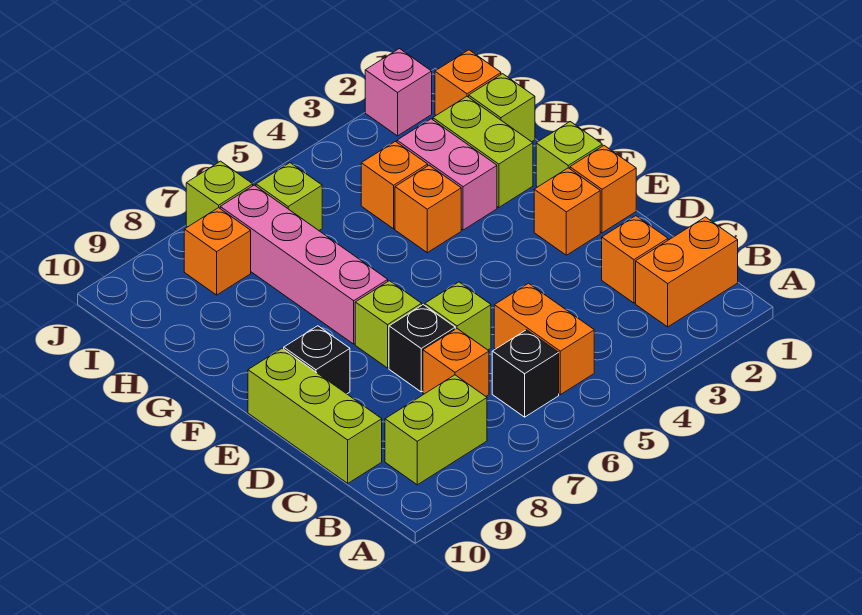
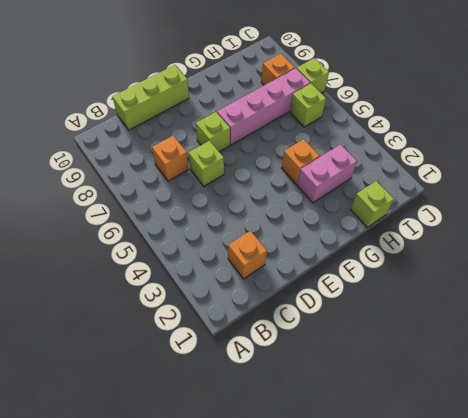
none -> orange 1x2 brick [636,217,738,327]
none -> orange 1x2 brick [494,283,594,395]
none -> black 1x1 brick [492,330,559,417]

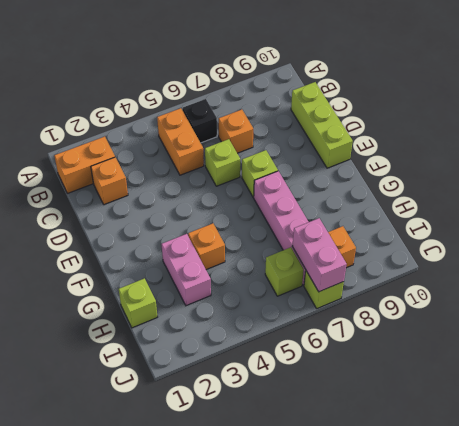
pink 1x2 brick [292,218,347,292] -> none
none -> lime 1x2 brick [385,375,487,485]
none -> black 1x1 brick [389,305,455,392]
none -> orange 1x1 brick [570,146,636,233]

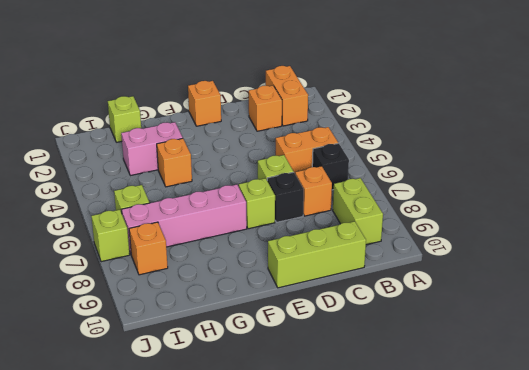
none -> orange 1x1 brick [534,168,600,255]
none -> black 1x1 brick [284,326,350,394]
none -> lime 1x1 brick [536,122,602,187]

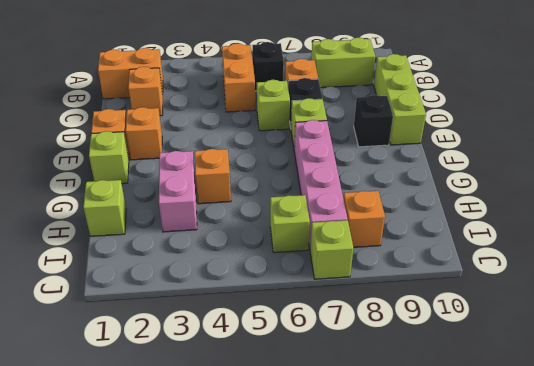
none -> lime 1x2 brick [433,96,533,208]
none -> orange 1x1 brick [361,141,428,229]
none -> orange 1x1 brick [435,50,501,115]

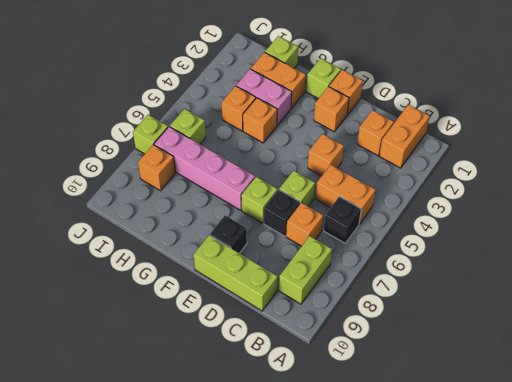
orange 1x1 brick [308,134,344,176] -> orange 1x1 brick moved to [435,50,501,115]
orange 1x2 brick [251,52,306,108] -> lime 1x2 brick [433,96,533,208]
none -> pink 1x1 brick [365,49,432,136]

